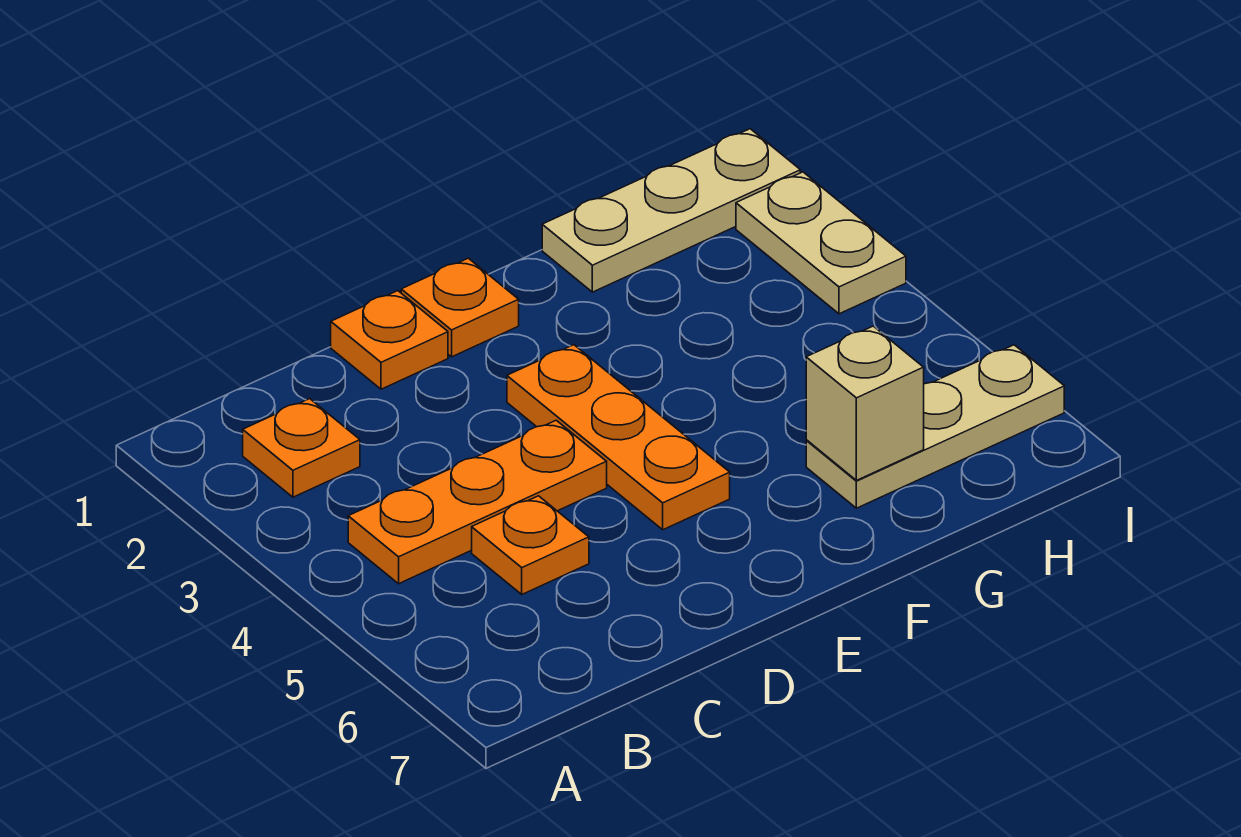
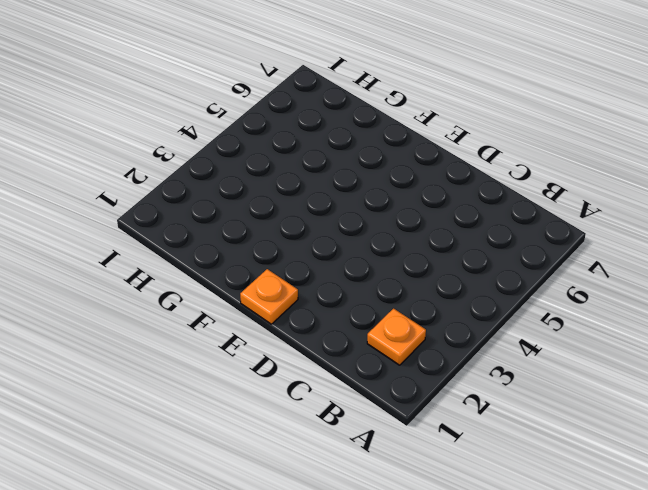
none -> orange 1x3 plate [348,420,607,584]
none -> orange 1x1 plate [472,496,589,594]

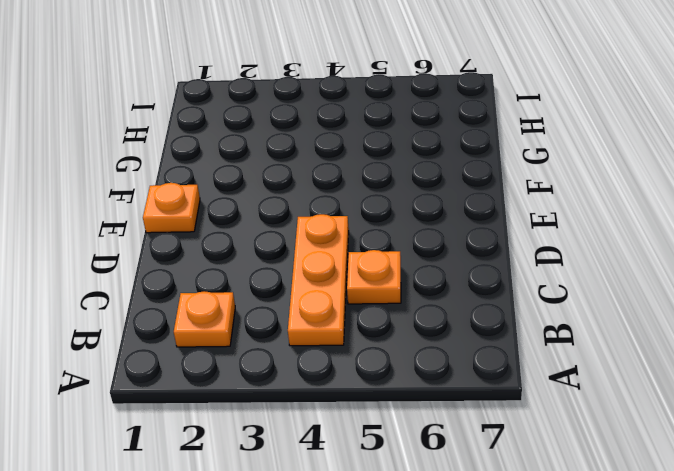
none -> orange 1x1 plate [331,291,448,389]
none -> orange 1x3 plate [507,345,730,530]

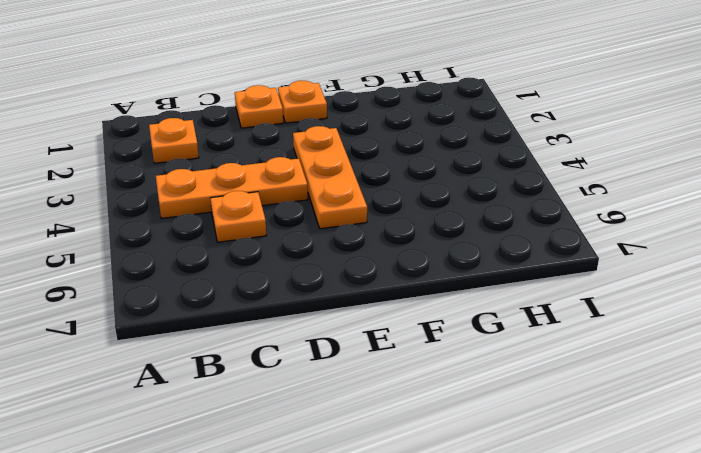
none -> tan 1x3 plate [542,129,800,292]
none -> tan 1x3 plate [806,345,1064,508]

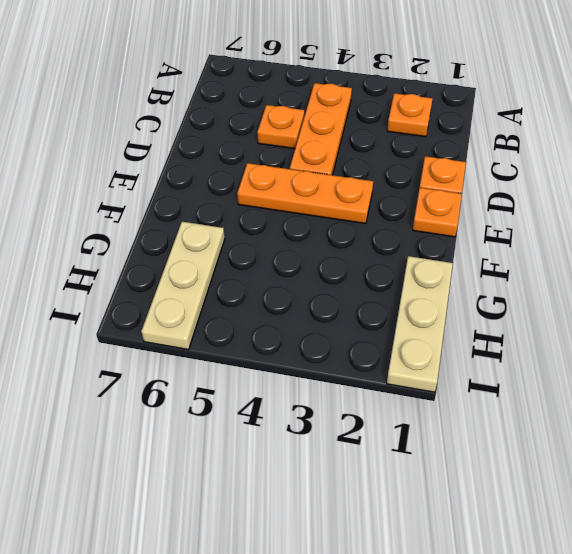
none -> tan 1x2 plate [736,172,906,314]
none -> tan 1x1 brick [806,326,924,480]

